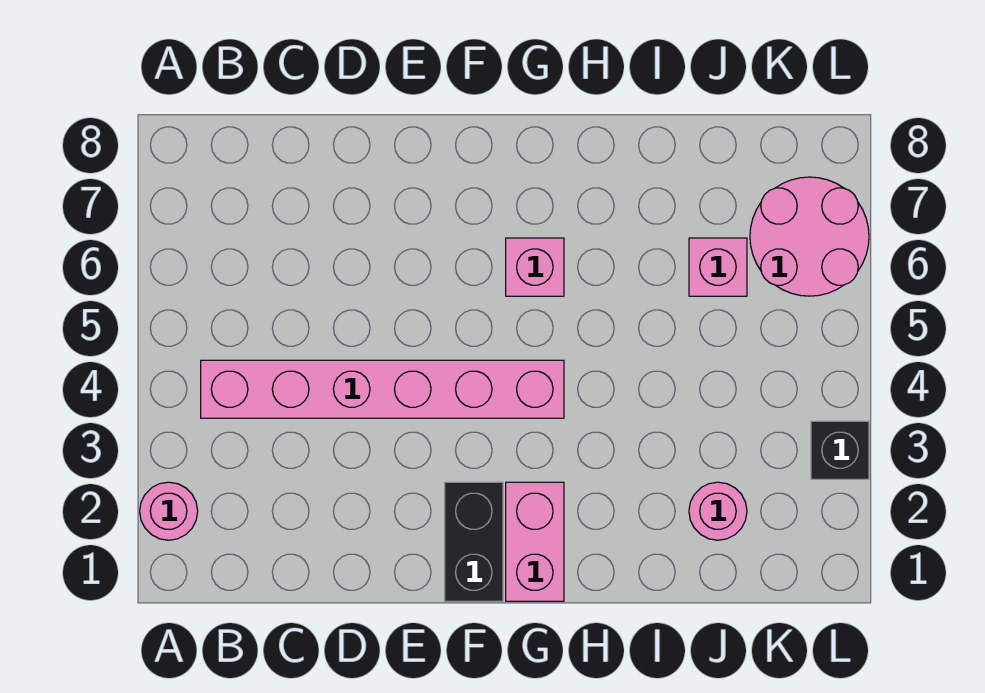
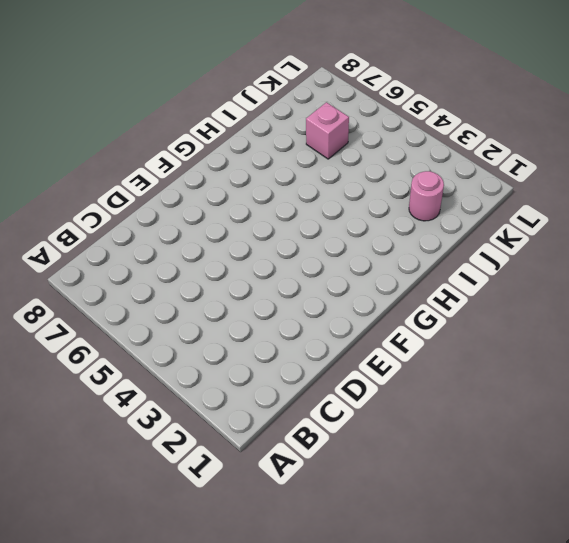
none -> pink 1x1 round brick [140,482,198,540]
none -> pink 1x6 brick [201,360,564,418]

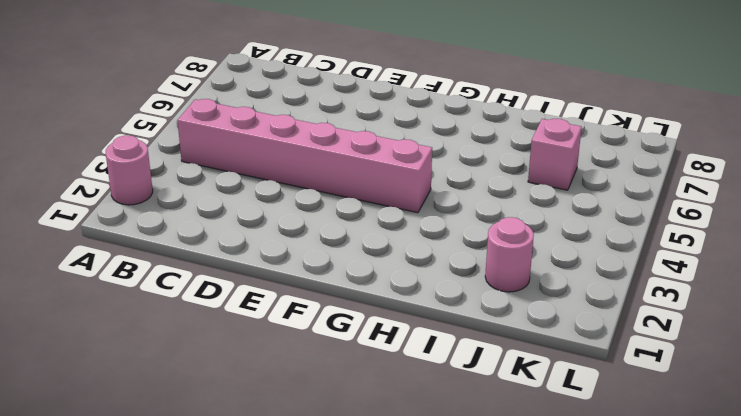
none -> black 1x2 brick [445,482,503,601]
none -> pink 1x2 brick [506,482,564,601]

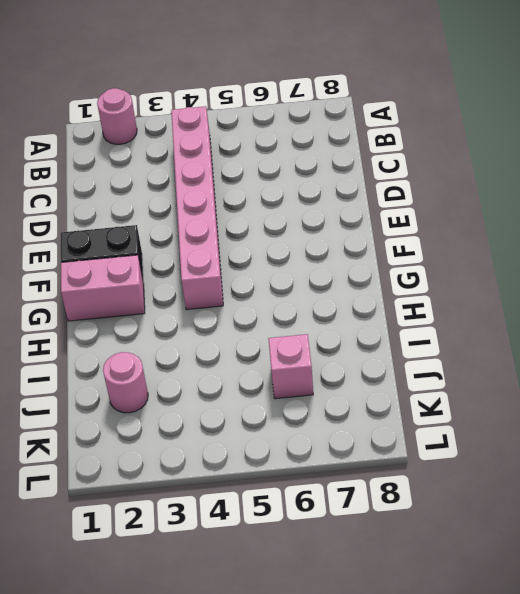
none -> pink 1x1 brick [506,238,564,296]
none -> pink 2x2 round brick [750,177,869,296]

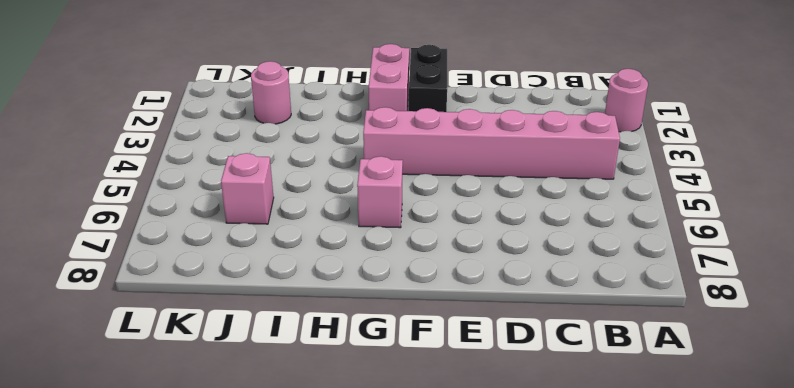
none -> pink 2x2 round brick [750,177,869,296]
none -> black 1x1 brick [811,421,869,479]

